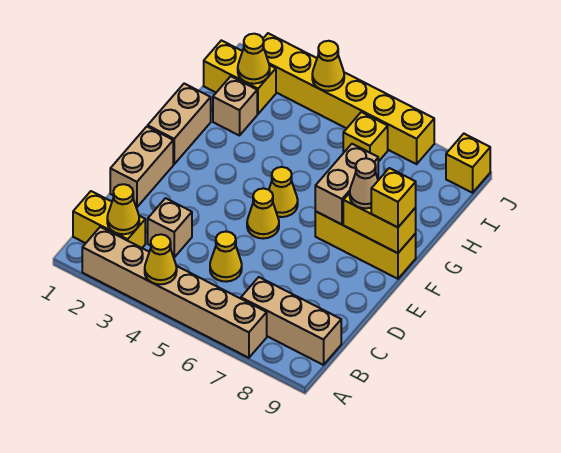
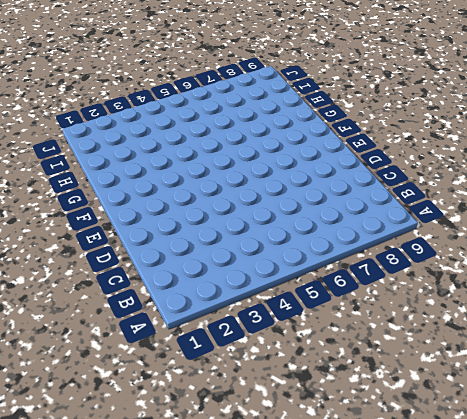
none -> tan 1x6 brick [82,227,267,358]
none -> yellow 1x2 brick [73,191,145,248]
none -> tan 1x3 brick [241,277,341,365]

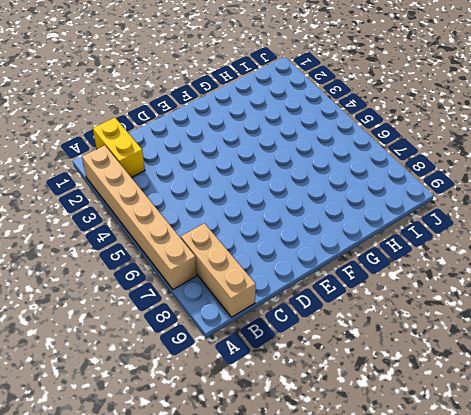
none -> tan 1x1 brick [148,198,192,257]
none -> yellow 1x1 cone [210,231,242,282]
none -> tan 1x2 brick [110,127,173,207]

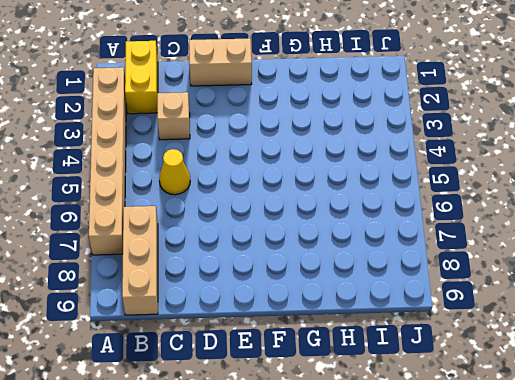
none -> yellow 1x1 cone [247,188,279,239]
none -> tan 1x2 brick [148,84,211,164]
none -> yellow 1x1 cone [269,167,298,217]

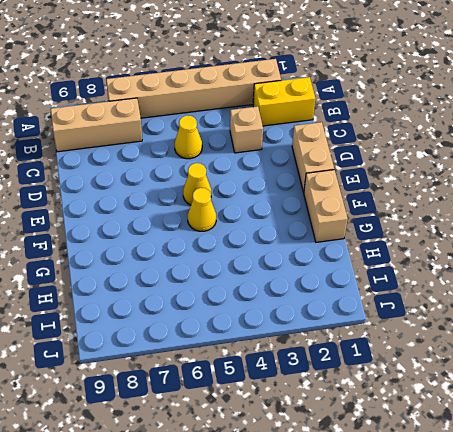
none -> yellow 1x3 brick [315,211,416,279]
none -> tan 1x1 brick [213,76,257,136]
none -> yellow 1x2 brick [204,40,276,114]

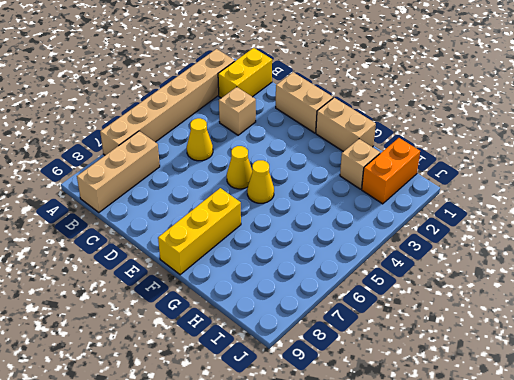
orange 1x2 brick [362,138,420,204] -> yellow 1x2 brick [204,40,276,114]
none -> yellow 1x1 brick [343,112,388,162]
none -> yellow 1x6 brick [263,33,434,164]
none -> yellow 1x1 brick [446,134,490,193]

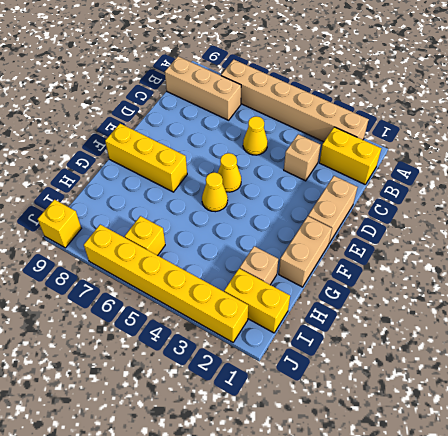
none -> yellow 1x1 cone [145,234,177,284]
none -> yellow 1x1 cone [107,184,139,234]
none -> tan 1x2 brick [315,144,378,225]

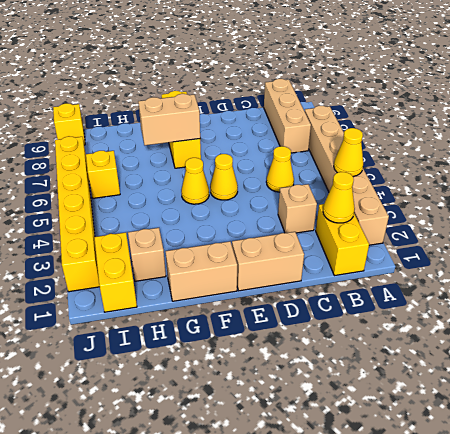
none -> yellow 1x2 brick [343,193,416,253]
none -> yellow 1x1 cone [238,34,270,84]
none -> yellow 1x1 cone [312,41,344,91]

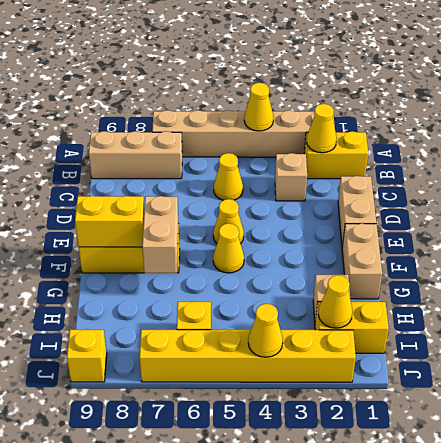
none -> tan 1x1 cone [350,158,378,208]
none -> yellow 1x1 brick [371,168,416,227]

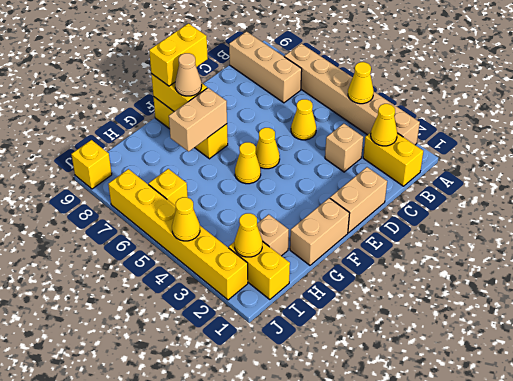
yellow 1x2 brick [149,23,208,86] -> yellow 1x1 brick [371,168,416,227]

